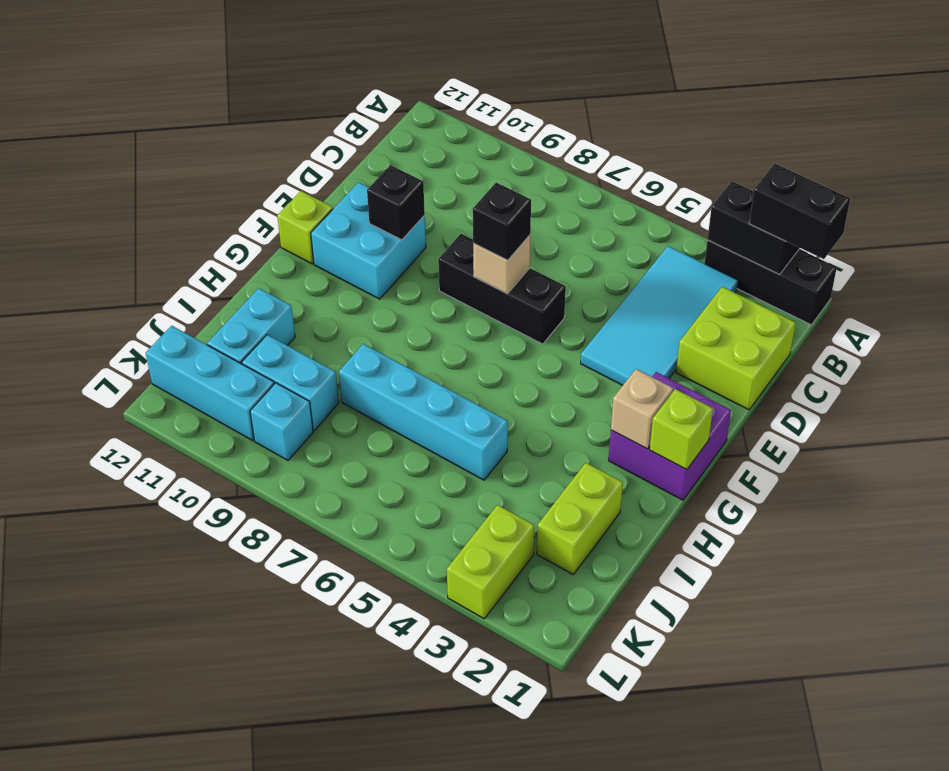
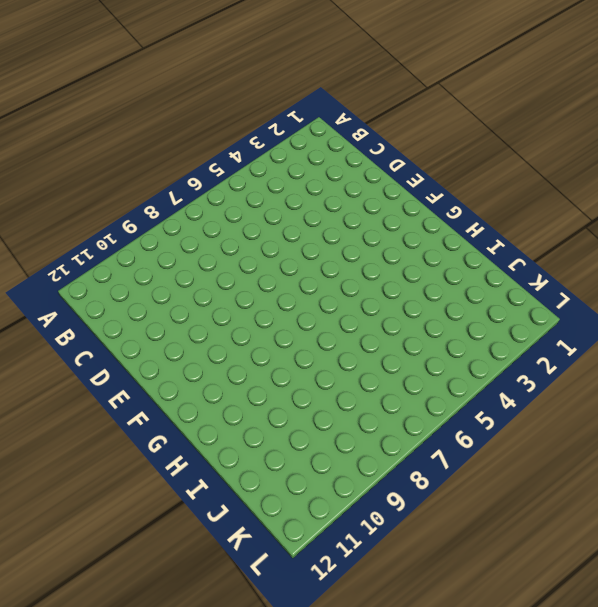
none -> black 1x3 brick [705,240,837,325]
none -> cyan 2x4 tile [581,246,738,385]
none -> lime 2x2 brick [676,287,796,410]

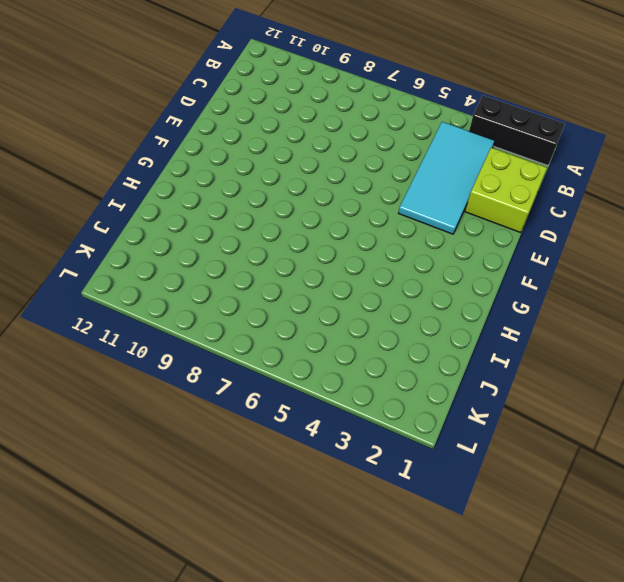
none -> black 1x3 brick [438,234,566,344]
none -> cyan 2x2 brick [311,182,426,299]
none -> purple 2x2 brick [609,372,731,500]

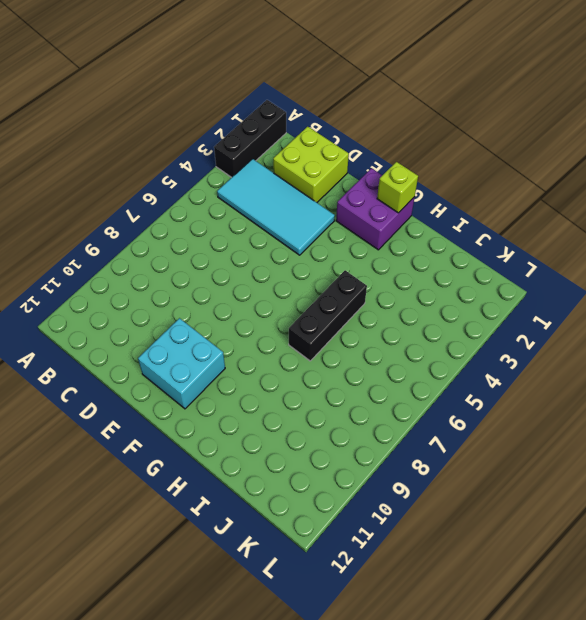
black 1x3 brick [289,270,367,361] -> black 1x3 brick moved to [438,234,566,344]
none -> lime 1x1 brick [277,191,333,264]
none -> lime 1x2 brick [537,463,623,574]
none -> cyan 1x4 brick [339,344,508,480]

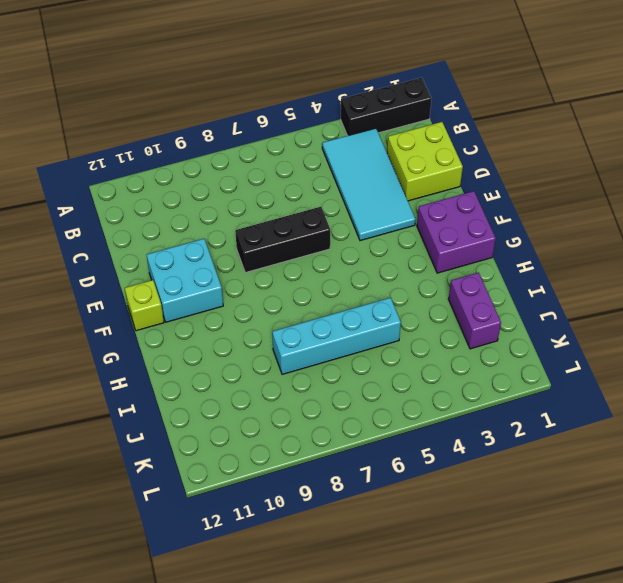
purple 1x2 brick [449,272,501,349] -> lime 1x2 brick [537,463,623,574]
none -> cyan 1x2 brick [207,288,295,364]
none -> cyan 1x2 brick [242,335,339,430]
none -> lime 1x2 brick [447,505,534,619]

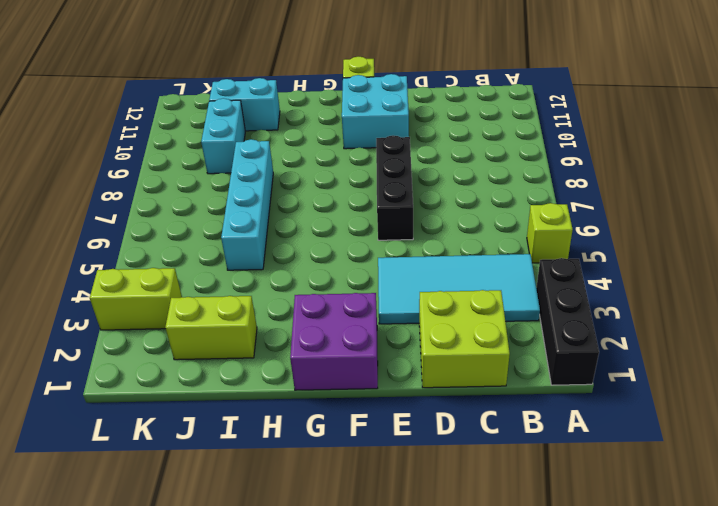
lime 1x1 brick [527,203,573,263] -> lime 1x1 brick moved to [650,389,713,470]
none -> cyan 1x1 brick [250,383,313,460]
none -> cyan 1x3 brick [146,326,274,441]
none -> black 1x2 brick [707,181,799,275]

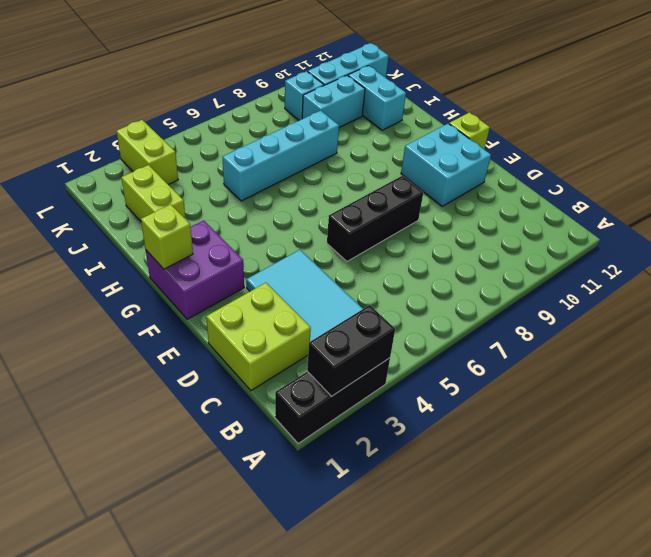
none -> tan 1x1 brick [473,235,530,294]
none -> black 1x1 brick [367,165,425,240]
none -> tan 1x1 brick [611,369,673,449]

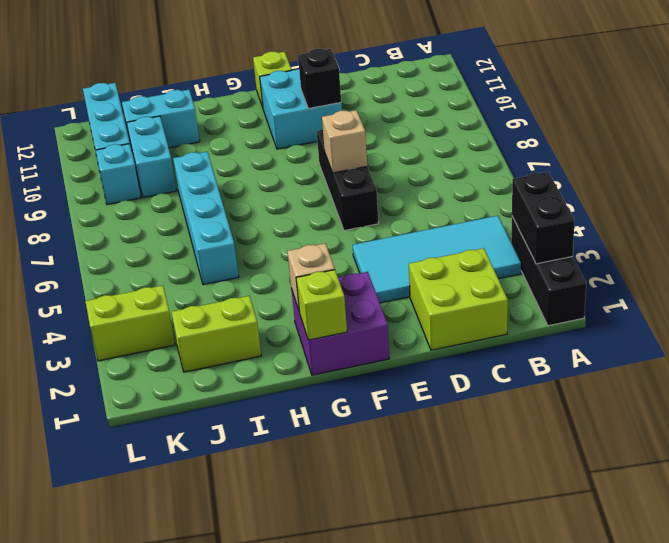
none -> black 1x2 brick [749,163,850,259]
none -> black 1x1 brick [473,183,531,260]

